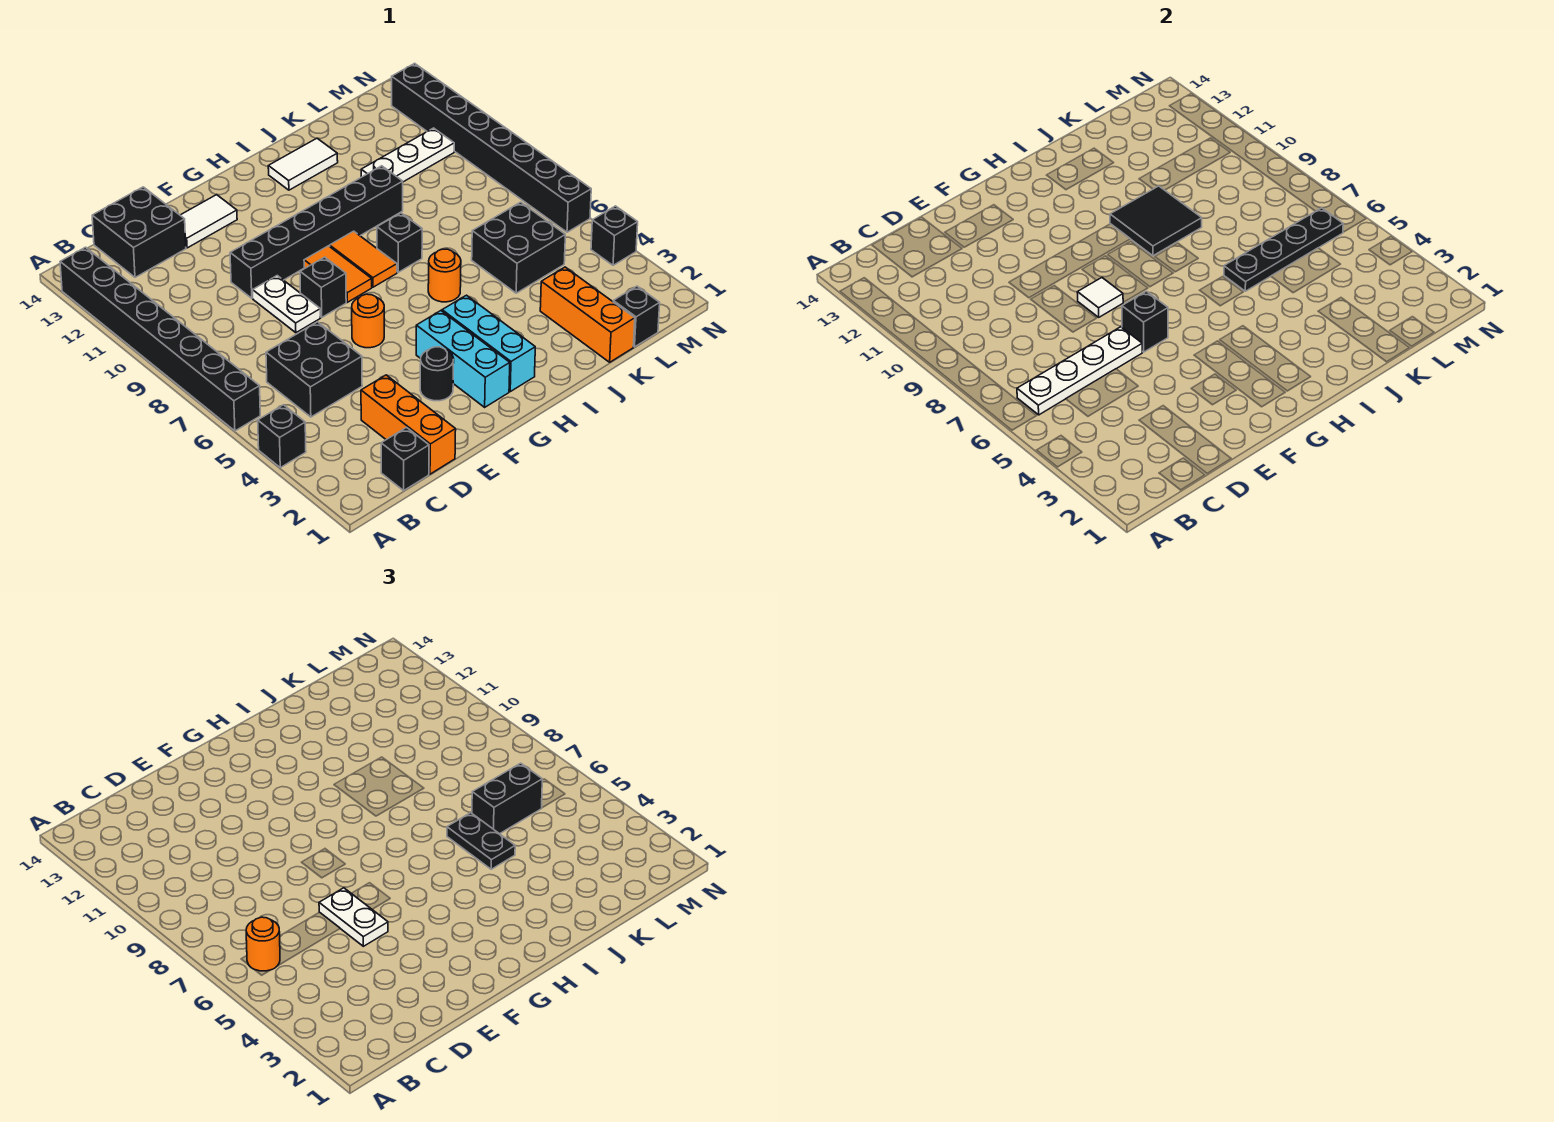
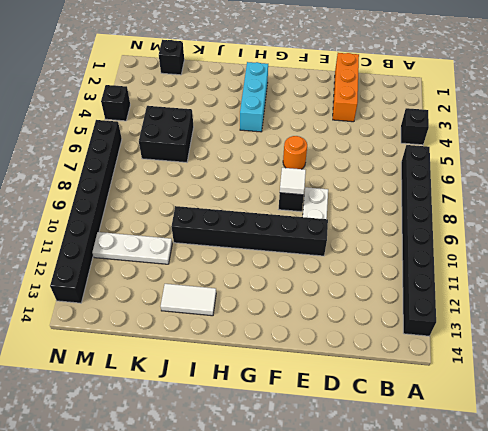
none -> black 1x1 brick [381,428,429,491]
none -> black 2x2 brick [266,322,362,417]
none -> black 2x2 brick [92,187,186,277]
none -> white 1x2 tile [180,195,237,248]

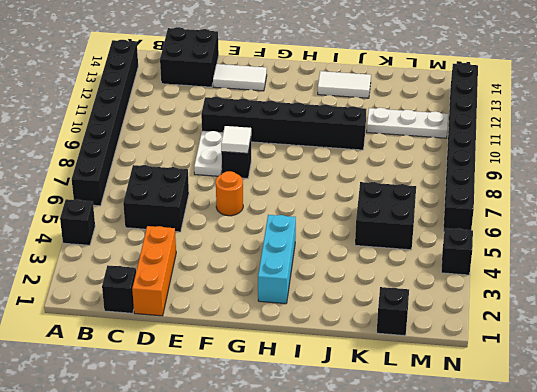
none -> black 1x1 round brick [420,347,454,401]
none -> cyan 1x3 brick [416,311,510,407]
none -> orange 1x2 tile [304,246,372,302]
none -> orange 1x2 tile [330,231,397,287]

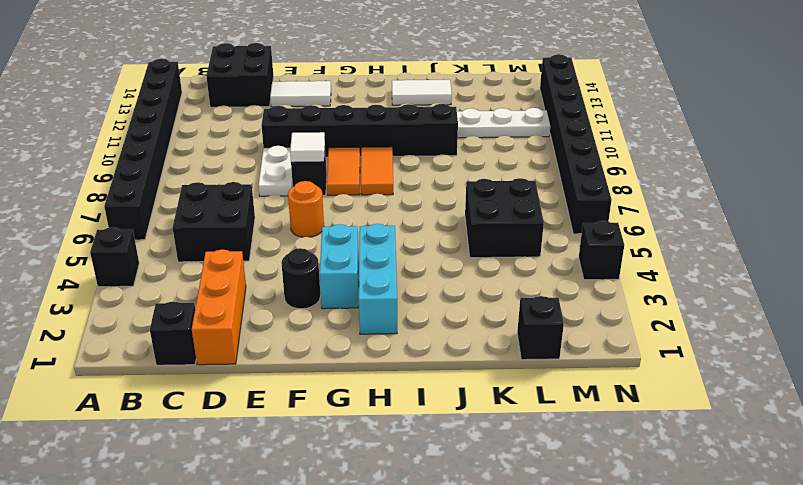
cyan 1x2 brick [320,224,359,309] -> cyan 1x3 brick [416,311,510,407]
none -> orange 1x1 round brick [428,249,461,302]
none -> black 1x1 brick [377,213,422,272]
none -> orange 1x3 brick [540,267,635,362]
none -> white 1x4 plate [1017,327,1142,415]

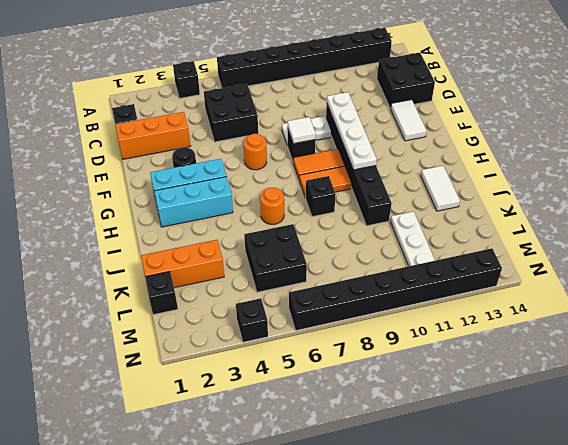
white 1x4 plate [327,92,377,170] -> white 1x4 plate moved to [1017,327,1142,415]
none -> black 1x1 brick [1122,291,1168,352]
none -> black 2x2 tile [1110,186,1202,256]
none -> black 1x4 plate [1224,208,1343,291]
none -> orange 1x1 round brick [246,917,280,971]

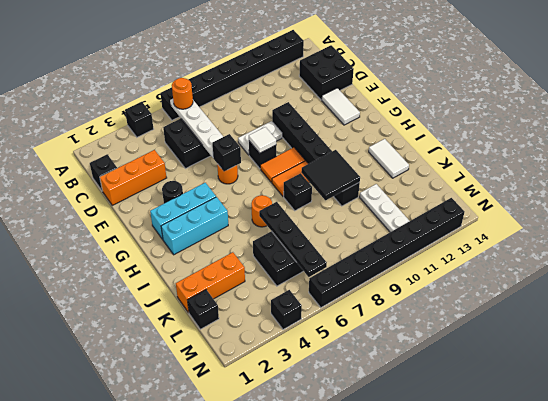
none -> white 1x2 plate [319,888,388,946]
none -> black 1x2 plate [447,813,515,869]
none -> black 1x2 brick [472,763,542,834]

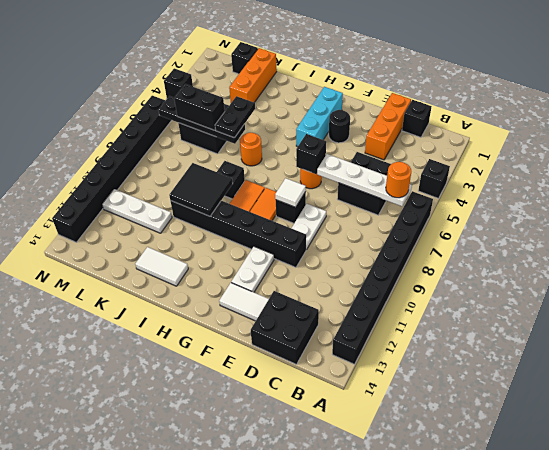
white 1x2 plate [231,247,274,292] -> white 1x2 plate moved to [319,888,388,946]
none -> cyan 1x3 brick [442,295,535,392]

